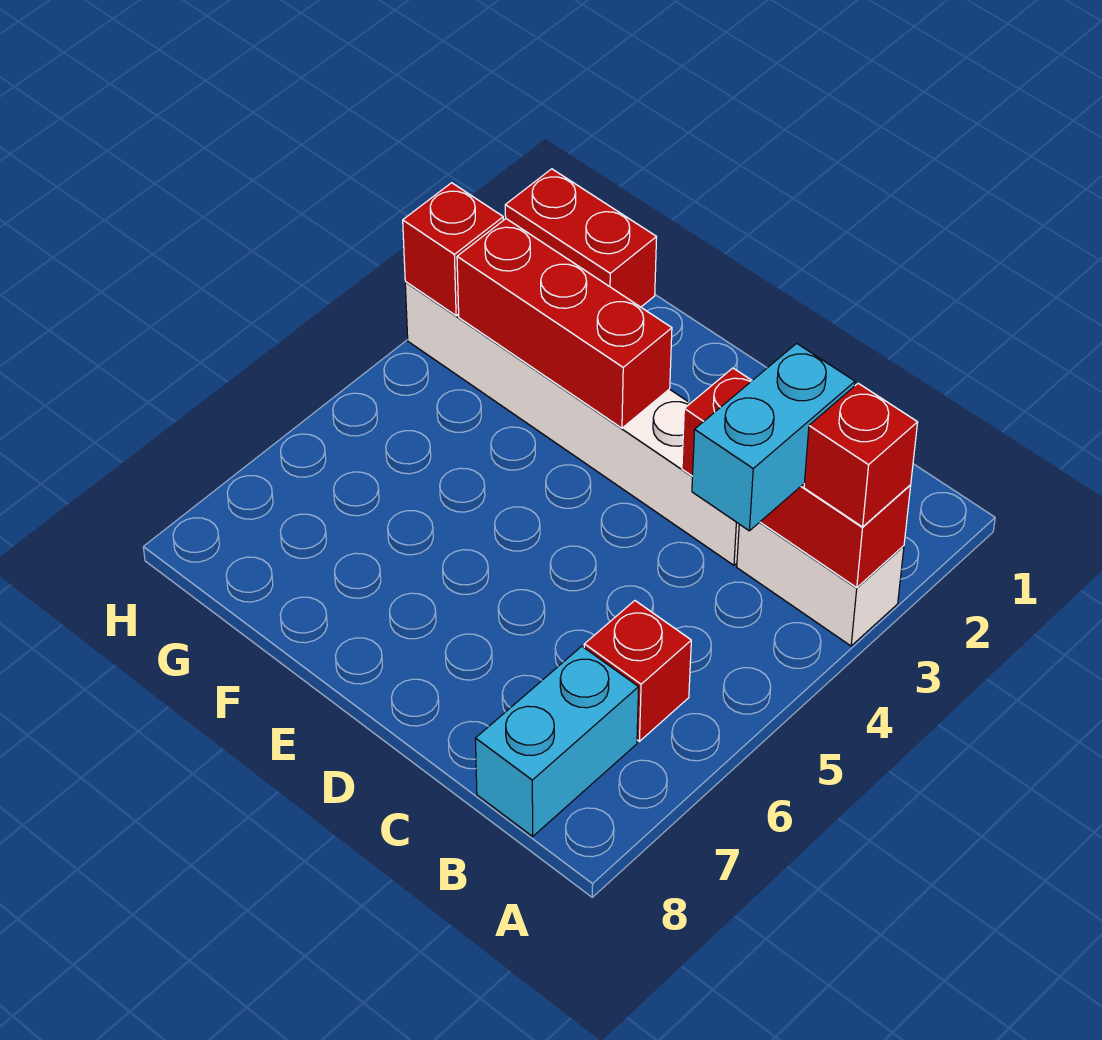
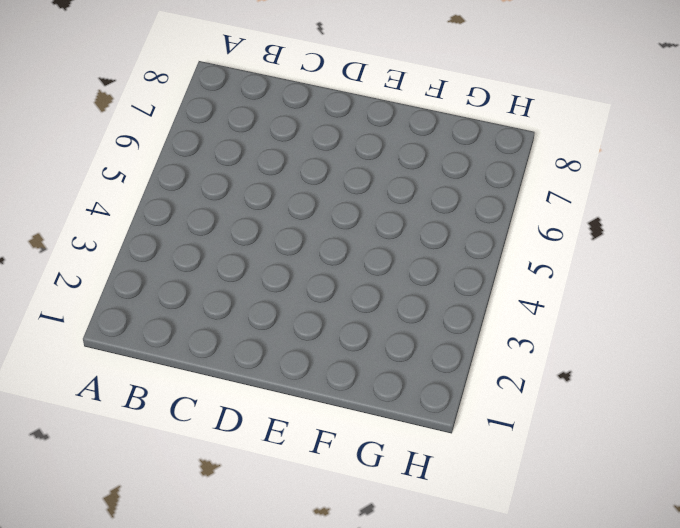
none -> white 1x2 brick [737,522,904,646]
none -> red 1x1 brick [584,601,691,741]

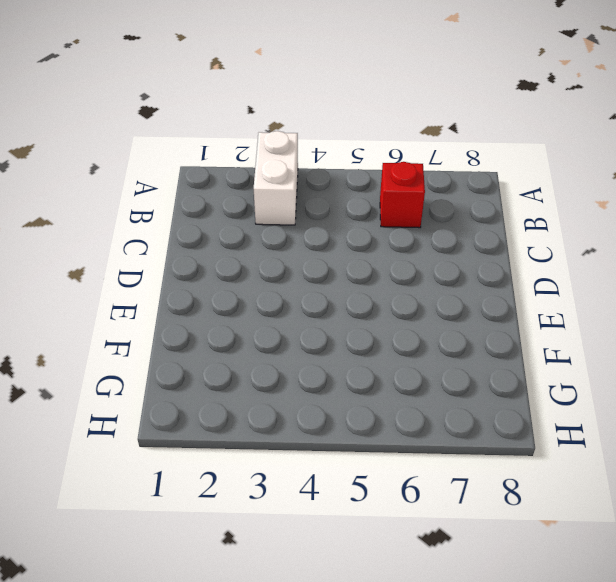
none -> cyan 1x2 brick [475,646,639,836]
none -> white 1x6 brick [405,282,739,565]

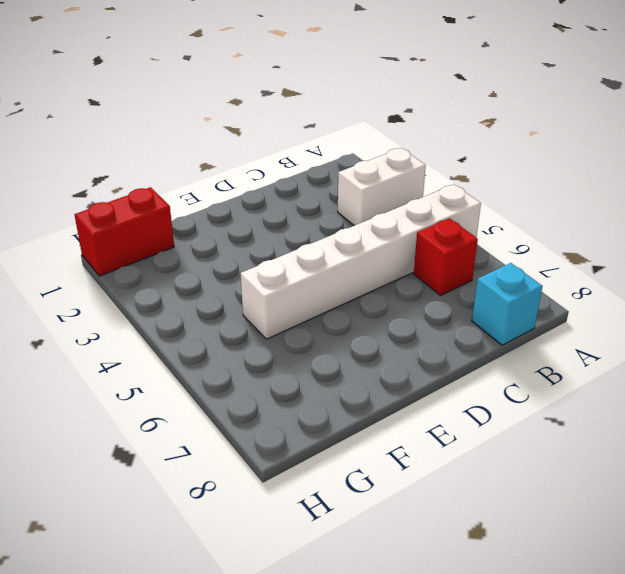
white 1x6 brick [241,184,481,339] -> white 1x6 brick moved to [405,282,739,565]
cyan 1x1 brick [472,263,543,345] -> cyan 1x2 brick [475,646,639,836]
none -> red 1x3 brick [682,368,911,588]
none -> red 1x3 brick [457,219,672,428]

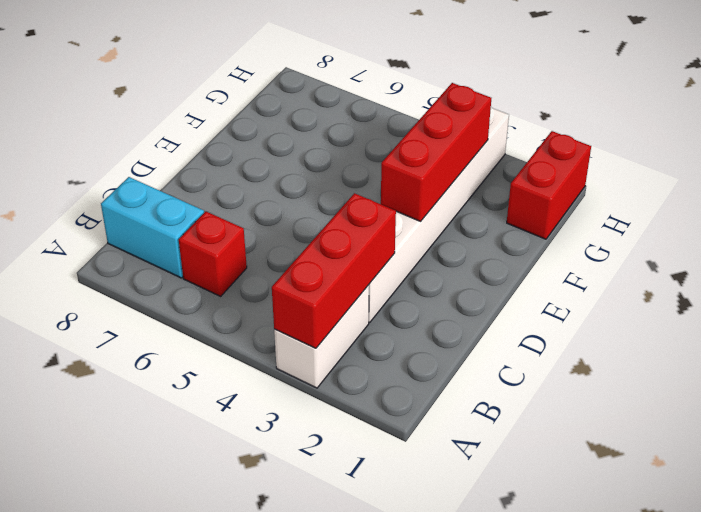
none -> red 1x1 brick [403,183,503,316]
none -> red 1x1 brick [804,383,918,527]

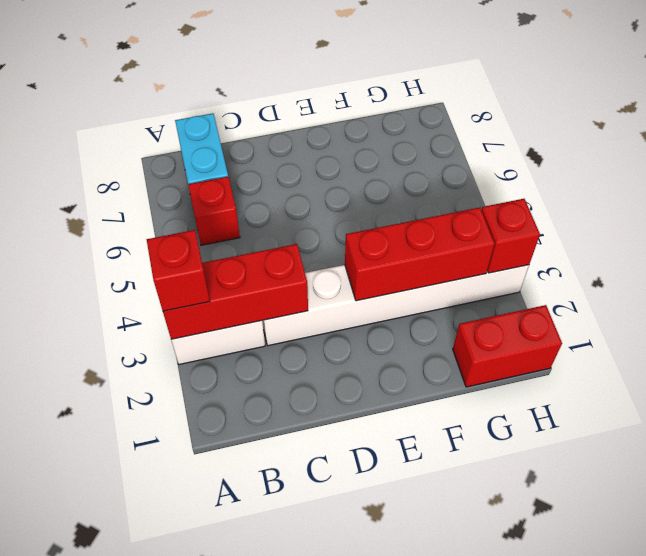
none -> cyan 1x2 brick [692,343,855,531]

